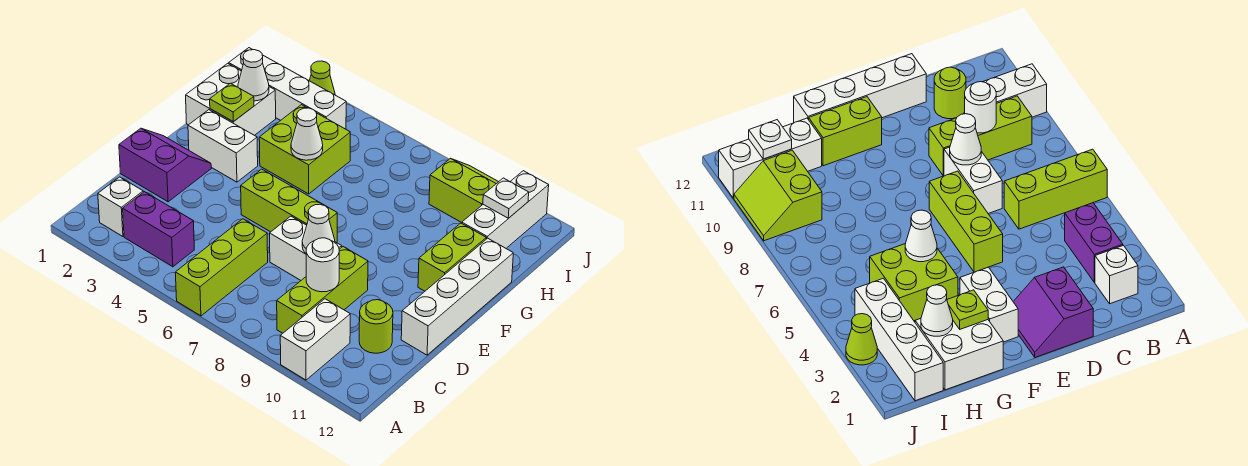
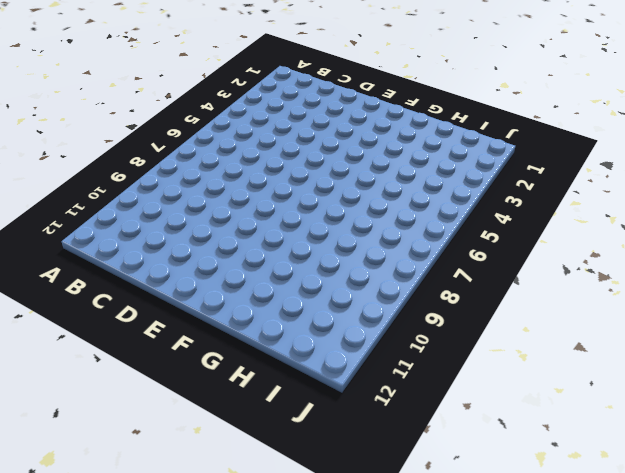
none -> lime 1x3 brick [175,219,268,316]
none -> white 1x2 brick [280,299,350,380]
none -> white 1x1 brick [98,177,143,236]

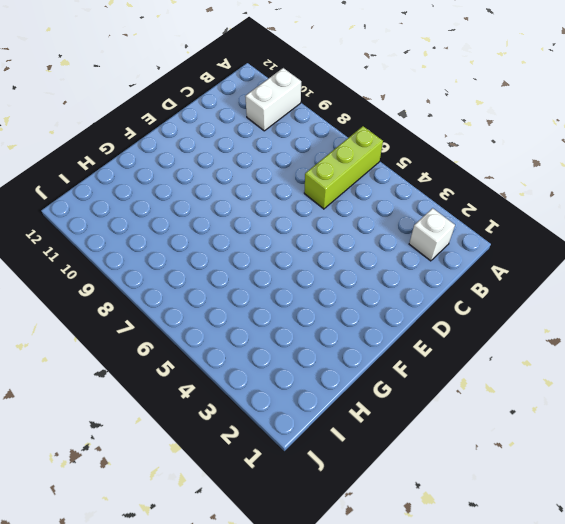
none -> purple 1x2 brick [123,192,194,267]
none -> lime 1x3 brick [277,247,368,333]
none -> lime 1x1 round brick [359,300,393,353]

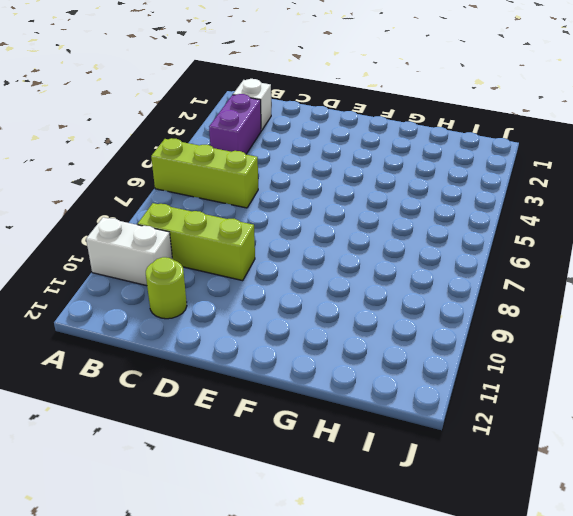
none -> purple 2x2 slope [119,128,211,202]
none -> white 1x2 brick [270,216,342,280]
none -> white 1x4 brick [401,238,513,355]

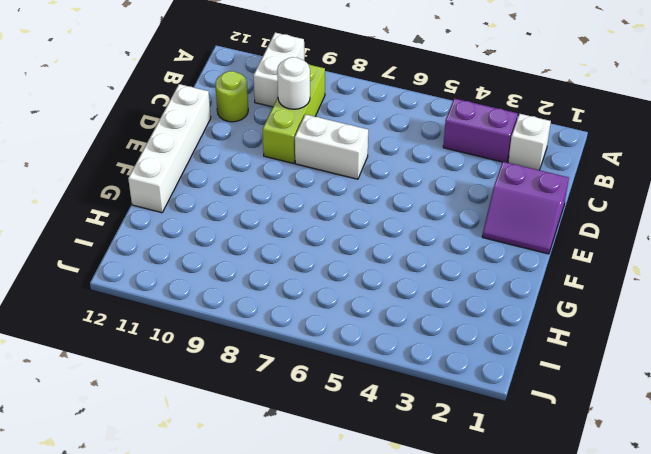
none -> lime 1x3 brick [175,219,268,316]
none -> lime 1x3 brick [241,169,337,242]
none -> white 1x2 brick [188,110,258,182]

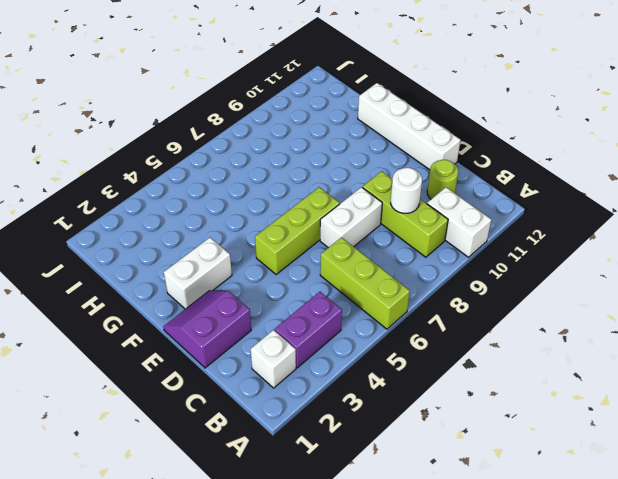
none -> lime 1x2 brick [418,223,486,291]
none -> white 2x2 brick [186,63,276,135]
none -> lime 2x2 brick [259,105,350,194]

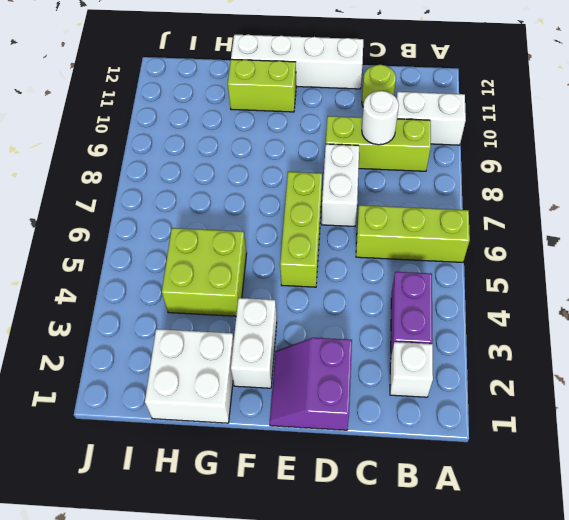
none -> white 1x3 brick [462,171,549,248]
none -> white 1x4 brick [229,48,346,129]
none -> lime 2x2 slope [429,158,498,223]

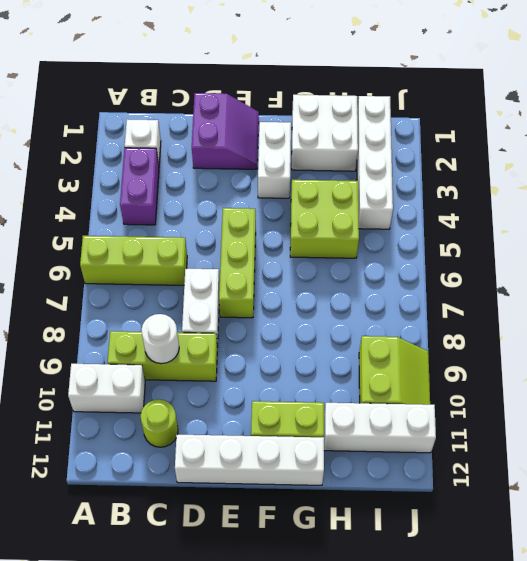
none -> lime 1x1 cone [309,61,335,95]
none -> white 1x1 cone [302,204,335,253]
none -> lime 1x1 plate [210,83,254,122]

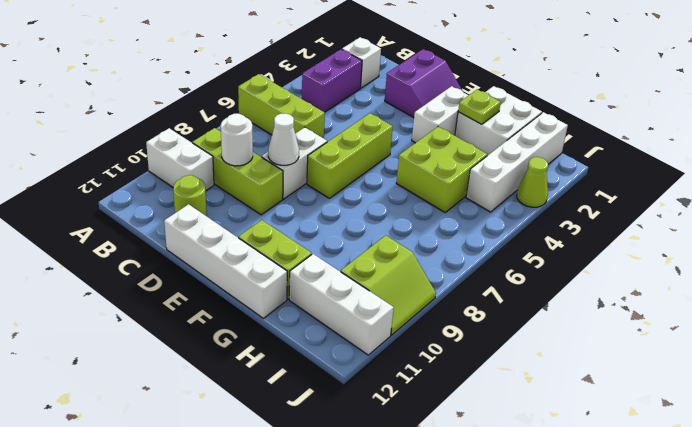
none -> white 1x1 cone [291,108,323,160]
none -> white 1x1 cone [238,50,269,101]
none -> white 1x1 plate [483,178,529,218]

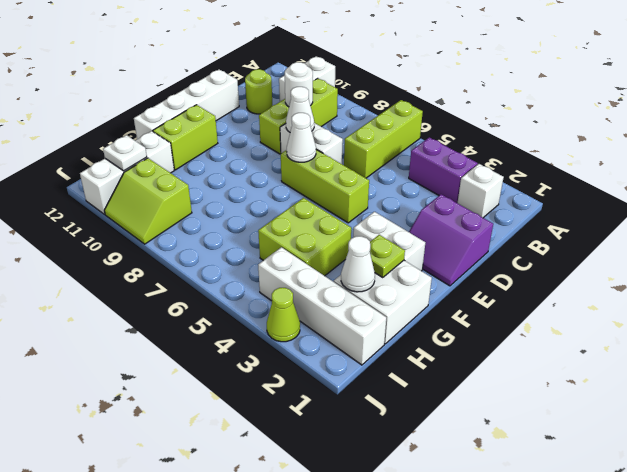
white 1x1 cone [287,113,316,162] -> white 1x1 cone moved to [291,108,323,160]

